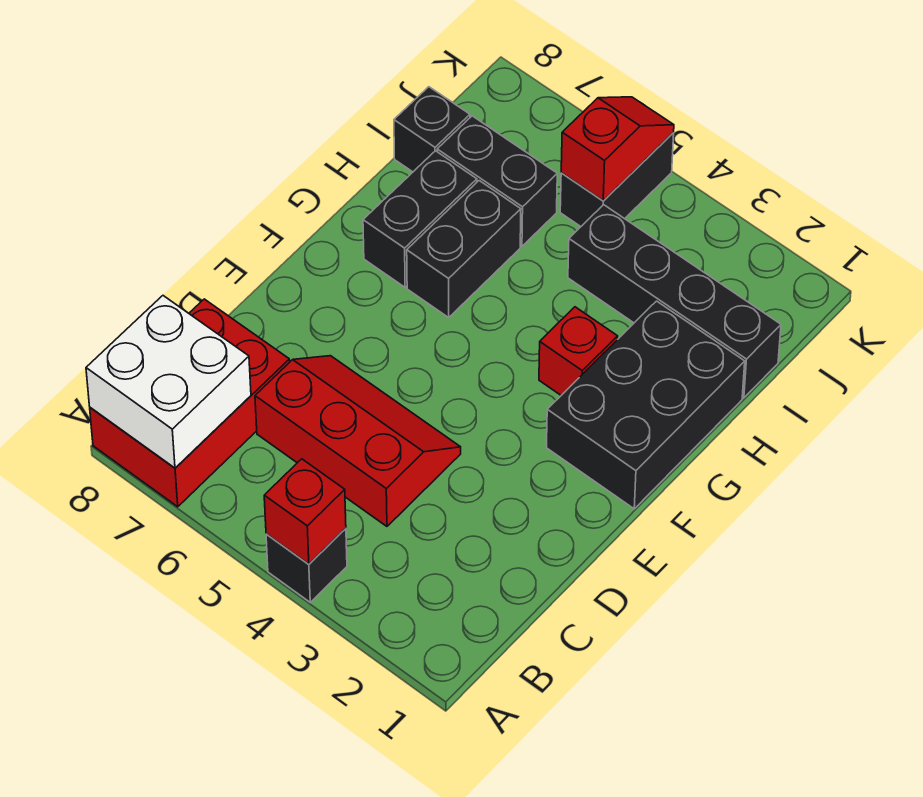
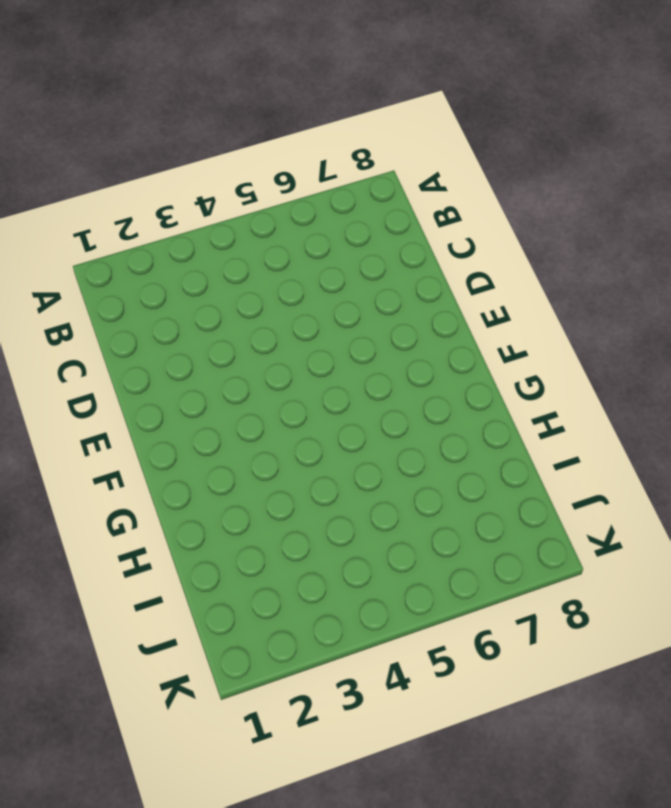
none -> black 1x1 brick [266,528,347,602]
none -> red 2x3 brick [90,299,290,507]
none -> red 2x3 slope [255,356,461,526]

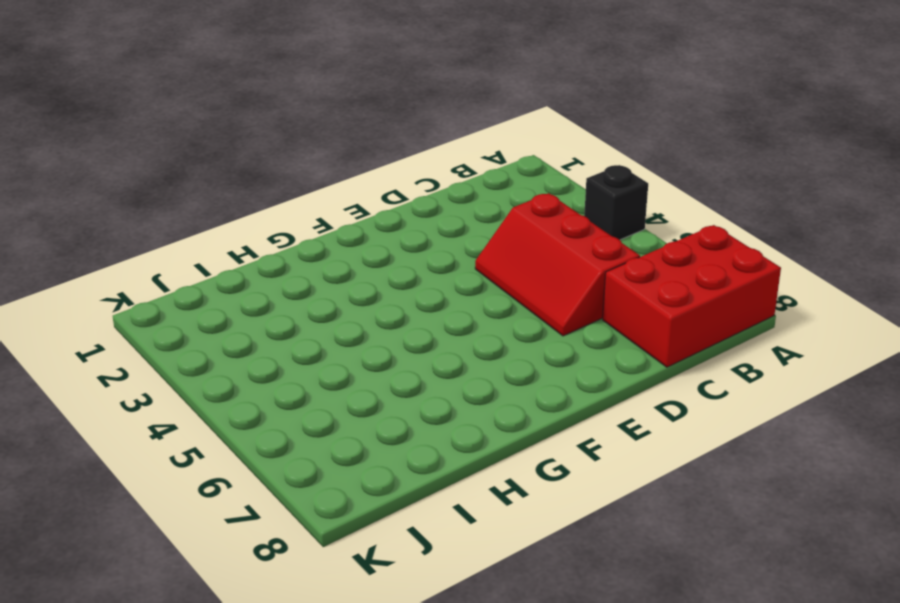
none -> black 2x3 brick [547,301,745,509]
none -> red 1x1 brick [539,307,618,395]
none -> black 1x2 brick [407,181,521,317]

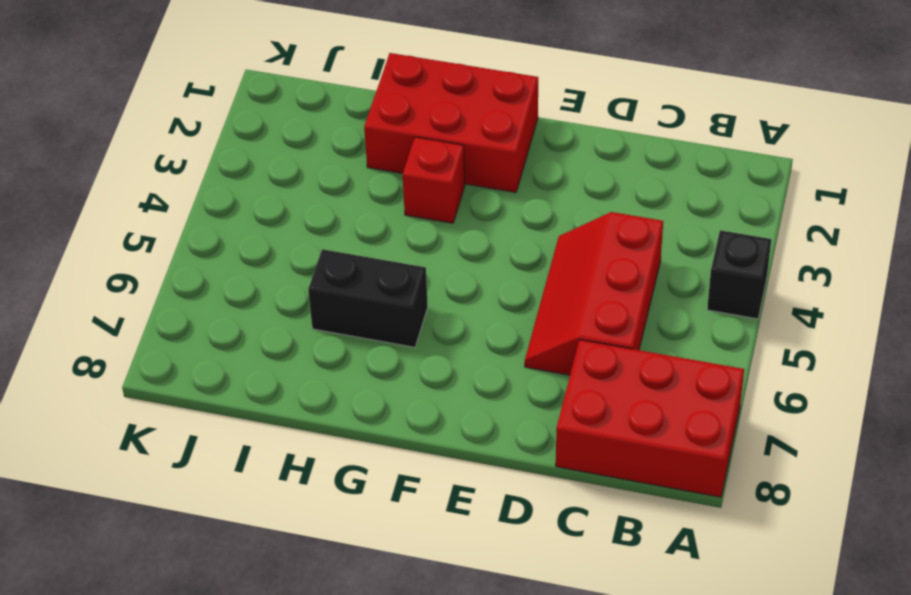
red 2x3 brick [364,53,538,193] -> black 2x3 brick [547,301,745,509]
none -> black 1x2 brick [363,151,477,287]
none -> black 1x4 brick [568,205,781,398]
none -> black 1x2 brick [437,116,557,246]

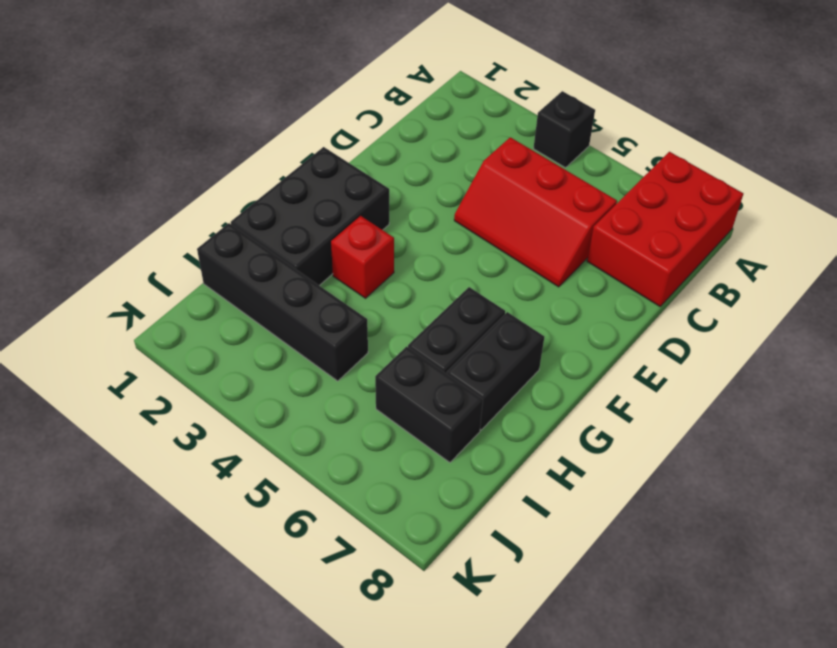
none -> black 1x1 brick [394,87,470,172]
none -> black 1x2 brick [560,133,674,226]
none -> red 1x1 brick [264,459,346,564]

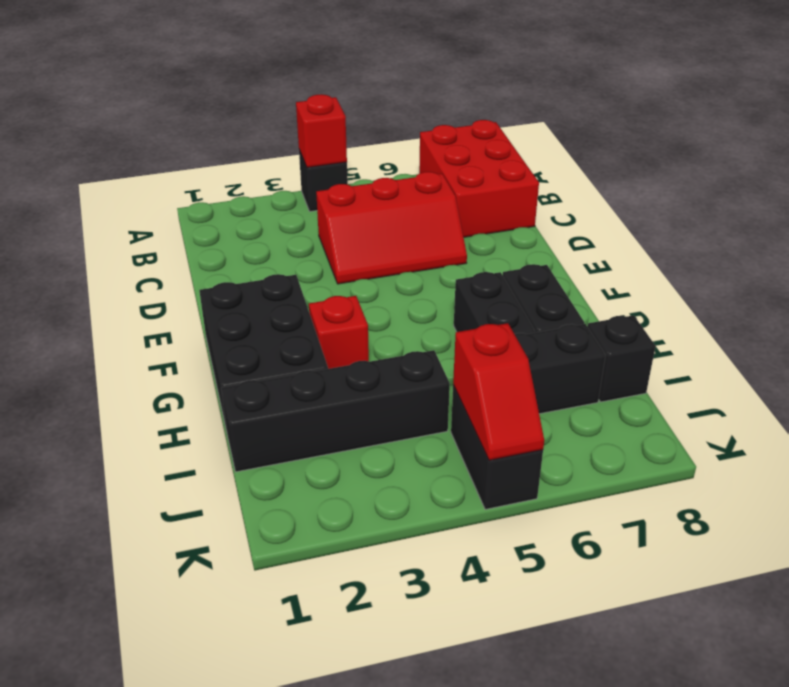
none -> white 2x2 brick [86,296,251,468]

